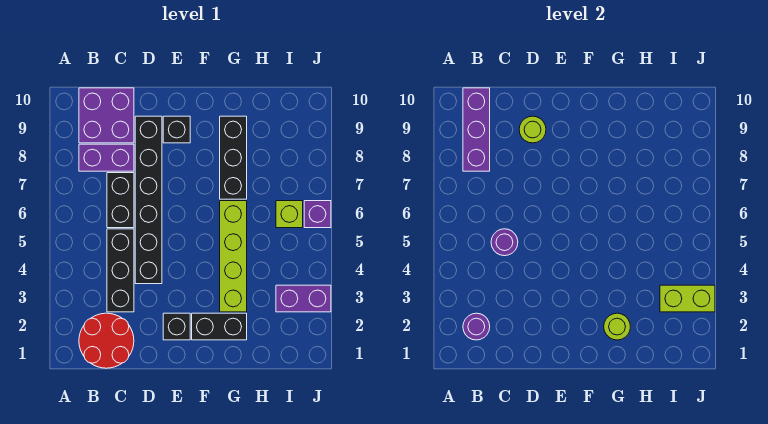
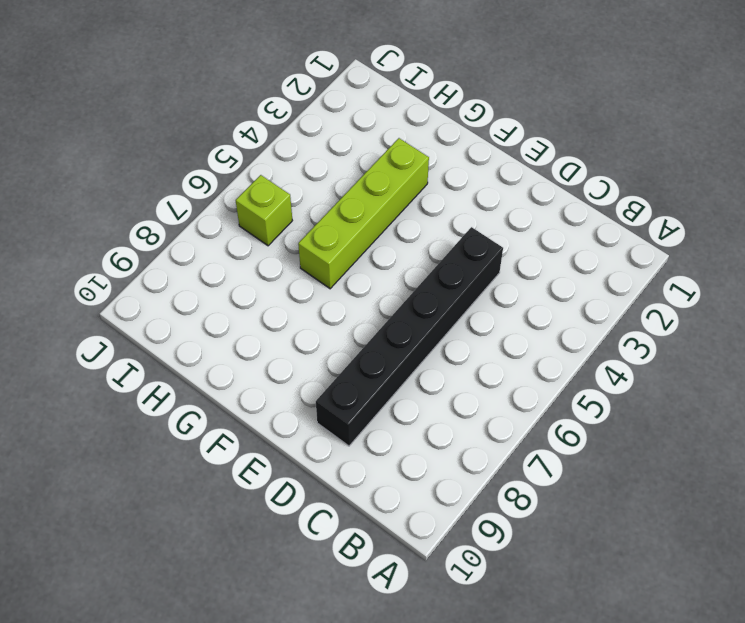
none -> red 2x2 round brick [79,313,134,368]
none -> purple 1x2 brick [79,144,134,171]
none -> purple 2x2 brick [79,88,134,143]

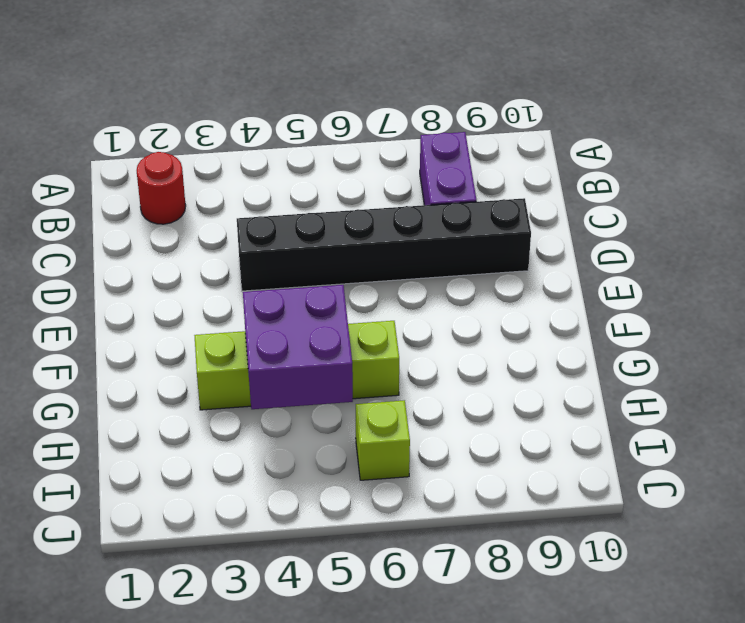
red 1x1 round brick [137,152,186,224] -> red 2x2 round brick [79,313,134,368]
purple 2x2 brick [243,285,353,409] -> purple 2x2 brick moved to [79,88,134,143]
none -> black 1x3 brick [107,229,134,312]
none -> black 1x2 brick [107,173,134,228]
none -> black 1x1 brick [163,313,190,340]

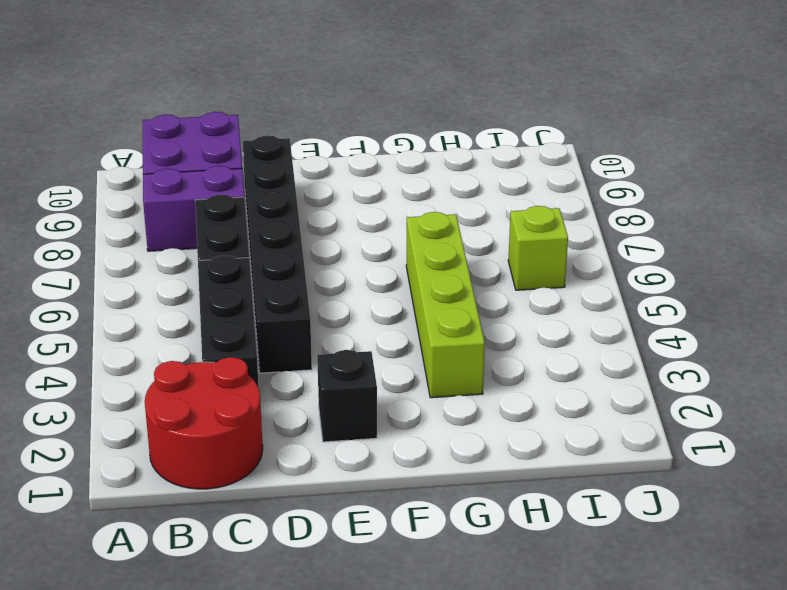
none -> black 1x1 brick [163,116,190,143]
none -> black 1x2 brick [192,313,247,340]
none -> black 1x3 brick [220,116,247,199]

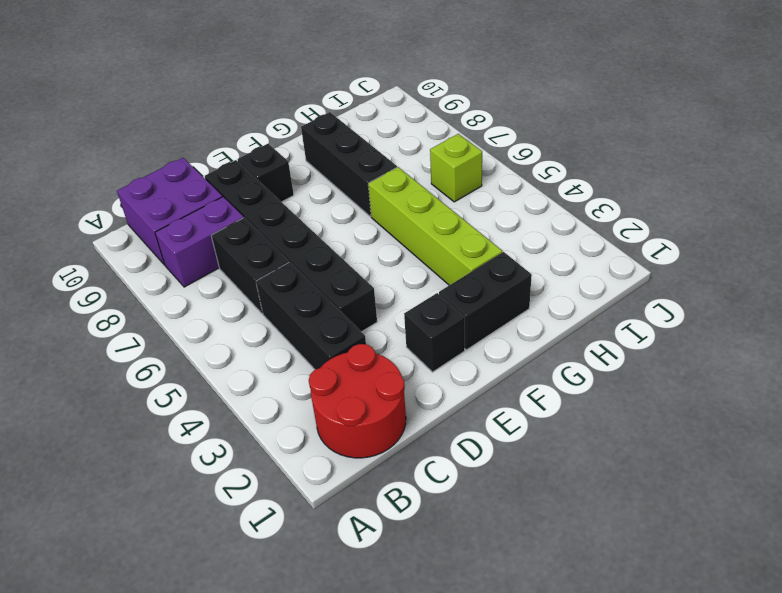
none -> purple 1x2 brick [276,285,331,312]
none -> purple 1x1 brick [304,201,331,228]
none -> purple 1x1 round brick [463,313,490,340]

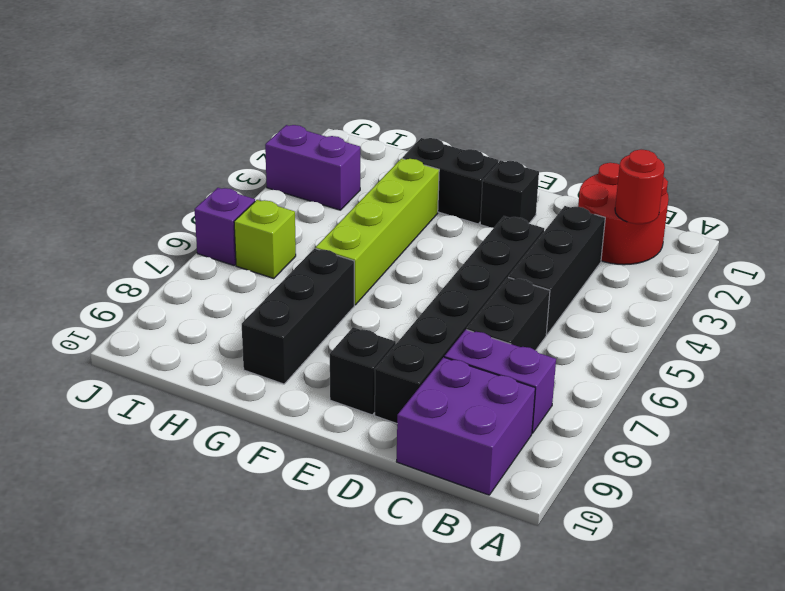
red 1x1 round brick [615,150,665,224] -> purple 1x1 round brick [463,313,490,340]
none -> purple 1x3 brick [463,88,490,171]
none -> purple 1x1 round brick [491,229,518,256]
none -> lime 1x1 round brick [519,116,546,143]

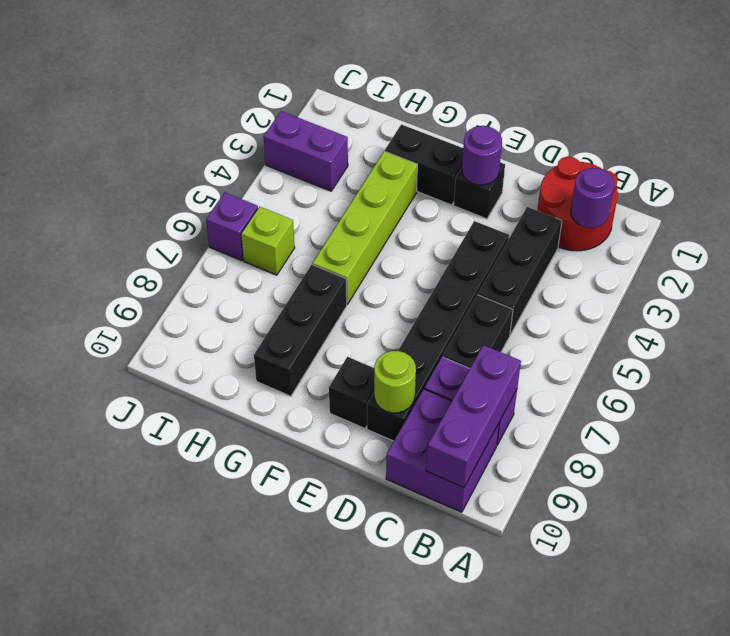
purple 1x1 round brick [462,126,502,185] -> purple 1x1 round brick moved to [491,229,518,256]
none -> lime 1x1 round brick [604,313,630,340]
none -> lime 1x2 brick [660,285,715,312]

